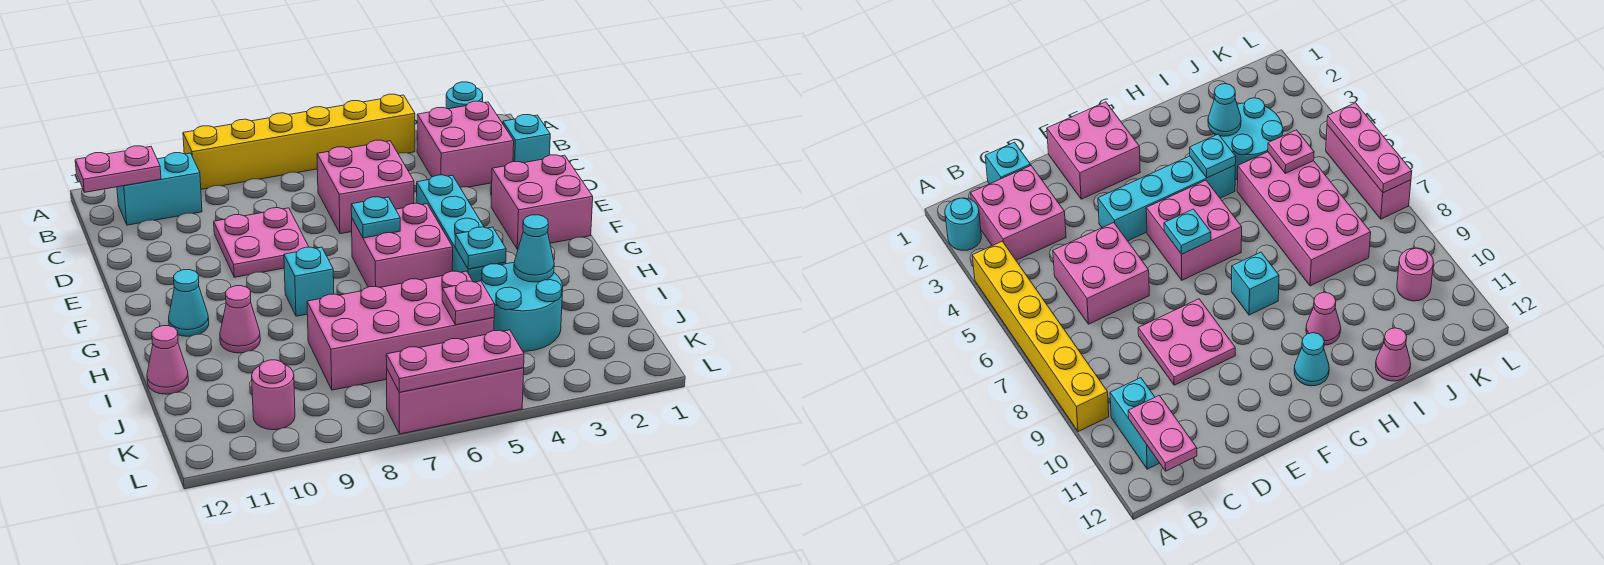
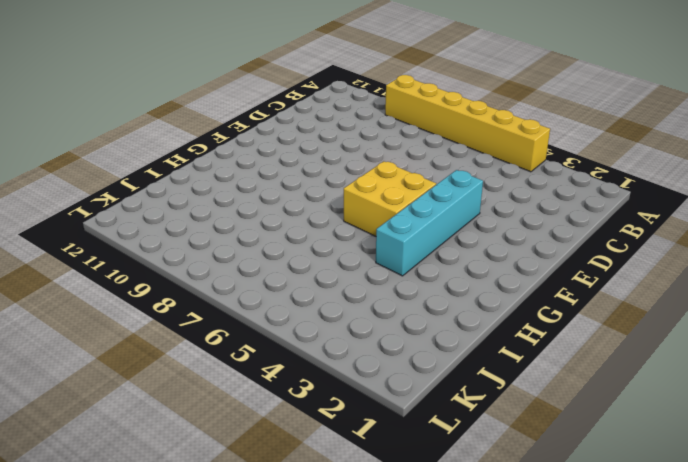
yellow 2x2 brick [344,161,436,236] -> pink 2x2 brick [352,203,453,288]
none -> cyan 1x1 round brick [446,82,483,109]
none -> pink 2x2 brick [417,101,514,187]
none -> cyan 1x2 brick [117,153,202,225]

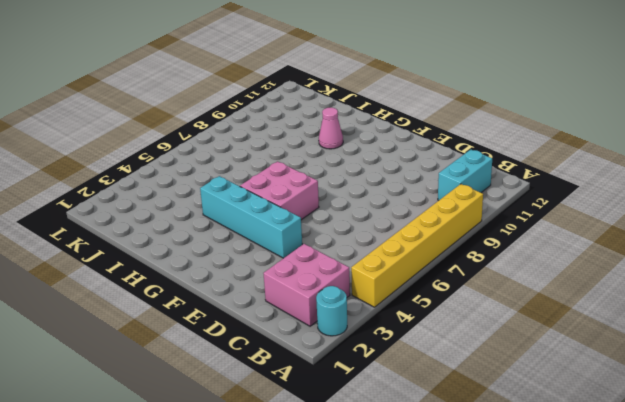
none -> cyan 1x1 brick [503,115,550,163]
none -> pink 2x2 brick [317,140,414,234]
none -> pink 2x2 plate [214,208,309,277]

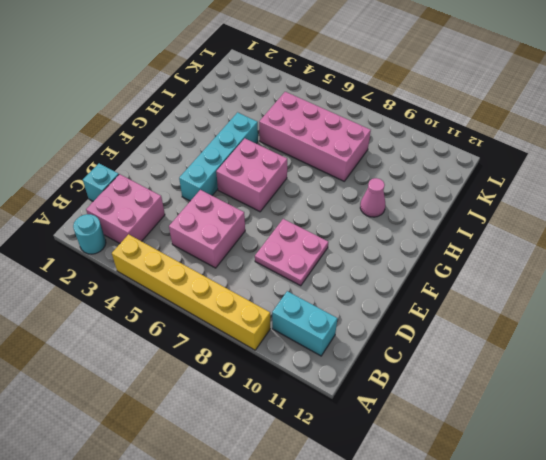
none -> pink 2x2 brick [491,155,593,249]
none -> cyan 1x1 brick [284,247,334,316]
none -> cyan 1x1 cone [169,270,209,336]

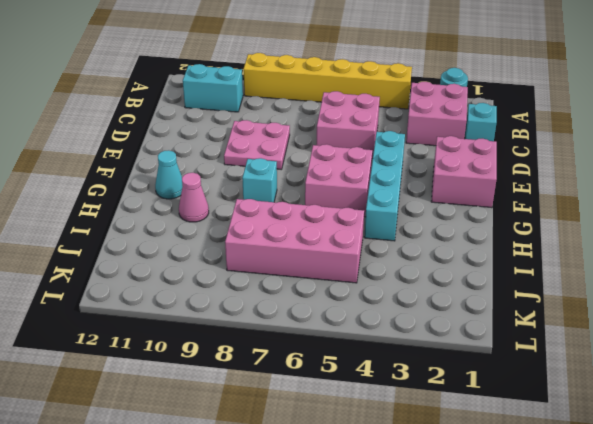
none -> cyan 2x2 round brick [481,263,563,351]
none -> pink 1x1 cone [147,326,188,394]
none -> pink 1x1 round brick [252,360,295,430]

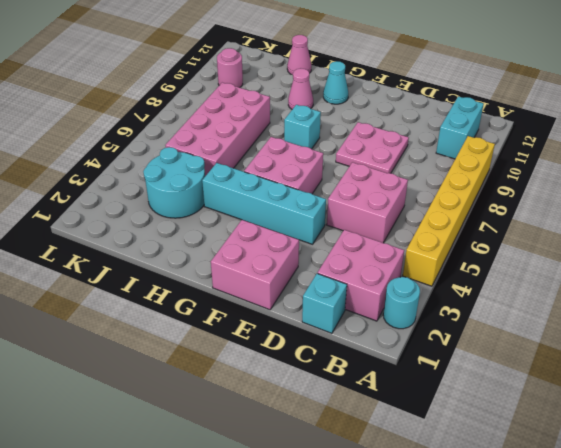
none -> pink 1x3 brick [387,368,524,434]
none -> pink 1x2 plate [75,146,161,192]
none -> cyan 1x1 plate [351,197,400,238]

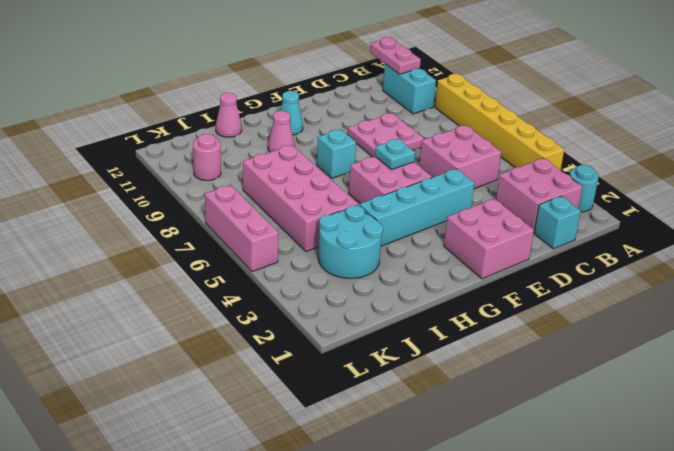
none -> cyan 1x1 plate [455,227,506,269]
none -> cyan 1x1 cone [514,215,554,282]
none -> pink 1x1 plate [442,281,495,325]

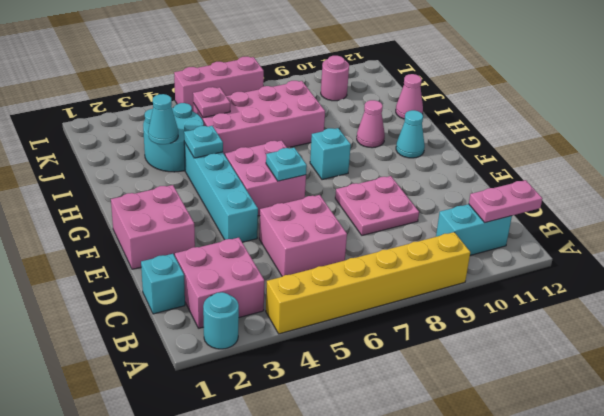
none -> pink 1x3 plate [386,330,524,392]

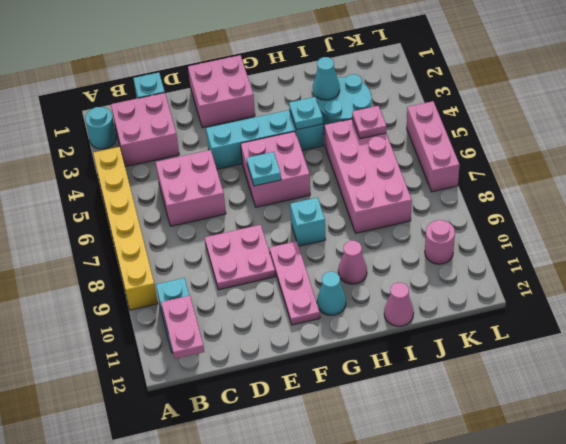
pink 1x3 plate [270,241,320,325] -> pink 1x3 plate moved to [386,330,524,392]

